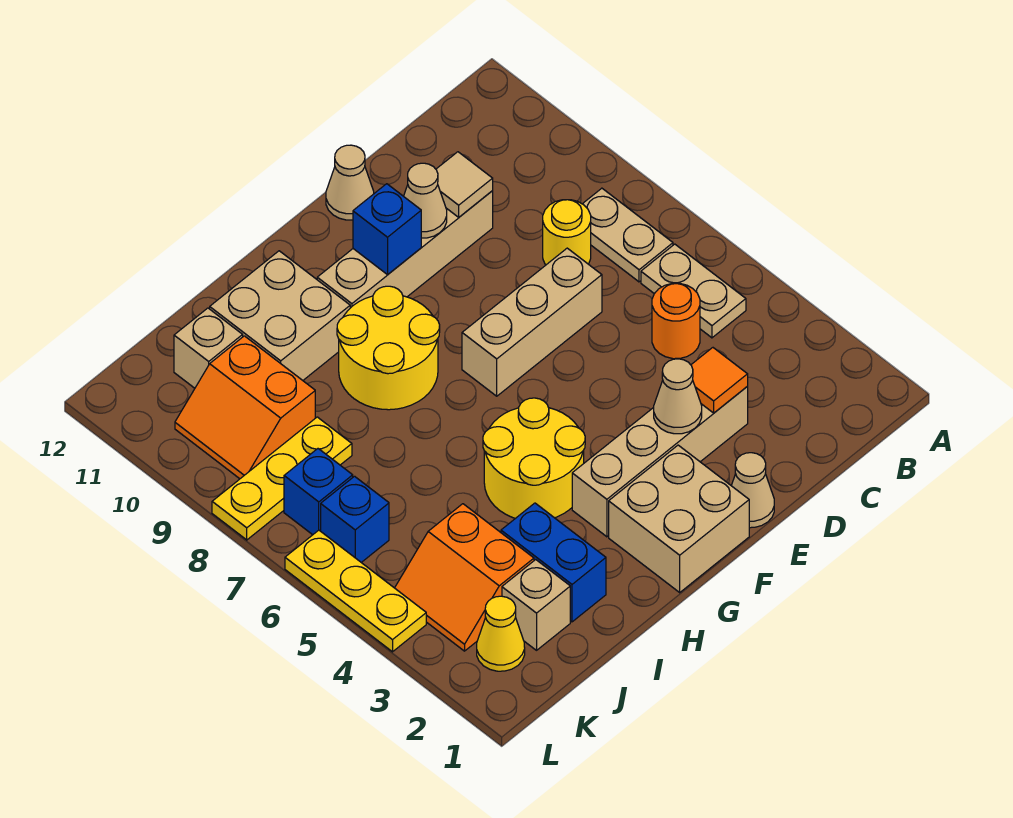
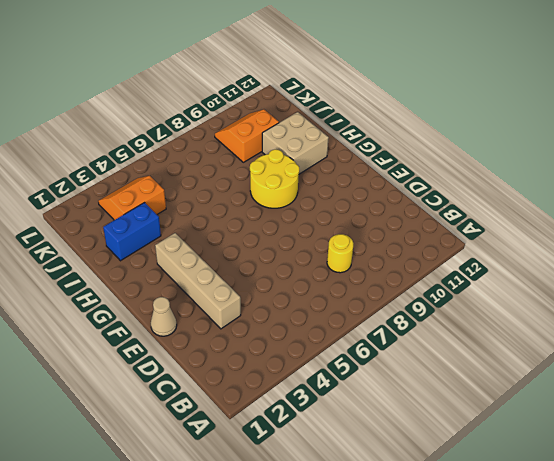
none -> tan 1x2 plate [641,244,746,338]
none -> tan 1x2 plate [583,188,673,282]
none -> orange 1x1 round brick [652,283,700,359]

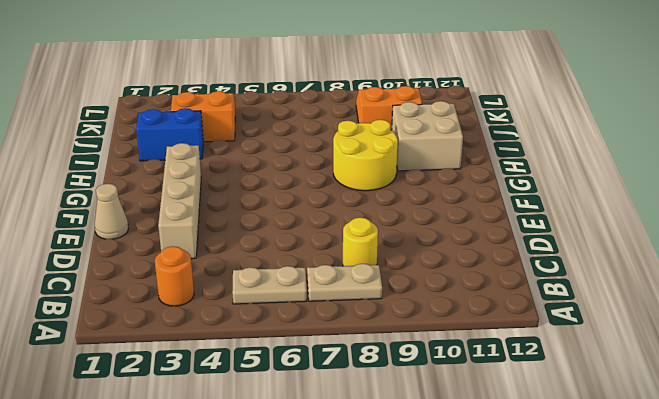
orange 1x1 round brick [155,246,194,306] -> orange 1x1 round brick moved to [652,283,700,359]
none -> tan 1x3 brick [462,248,602,396]
none -> tan 1x4 brick [317,191,493,308]
none -> tan 1x1 cone [326,145,374,220]

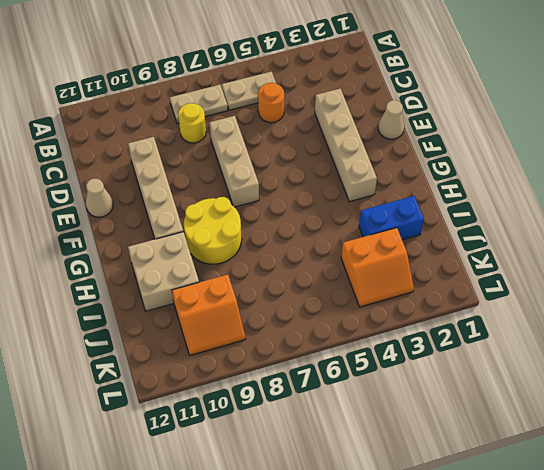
none -> tan 2x2 brick [609,445,749,592]
none -> yellow 2x2 round brick [483,398,585,518]
none -> tan 1x1 brick [502,560,570,650]

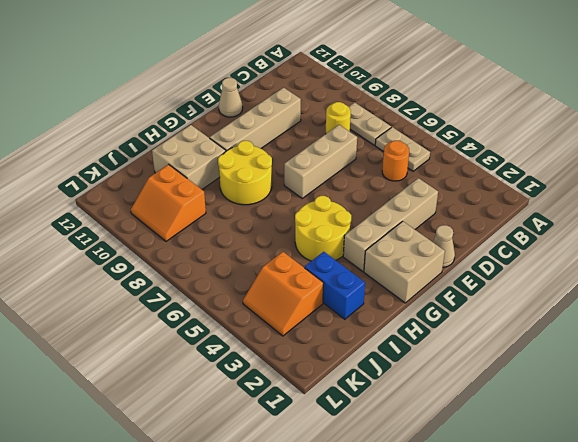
none -> tan 1x1 brick [502,560,570,650]
none -> yellow 1x3 plate [212,417,352,540]
none -> tan 1x1 brick [174,308,243,388]

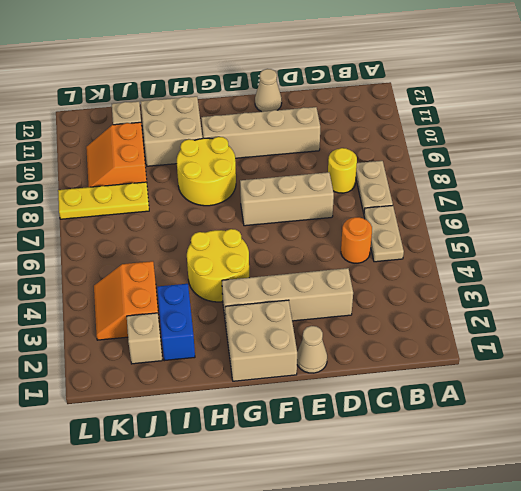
none -> yellow 1x1 cone [477,596,525,671]
none -> blue 1x1 brick [321,476,389,562]
none -> blue 1x1 brick [284,449,353,535]

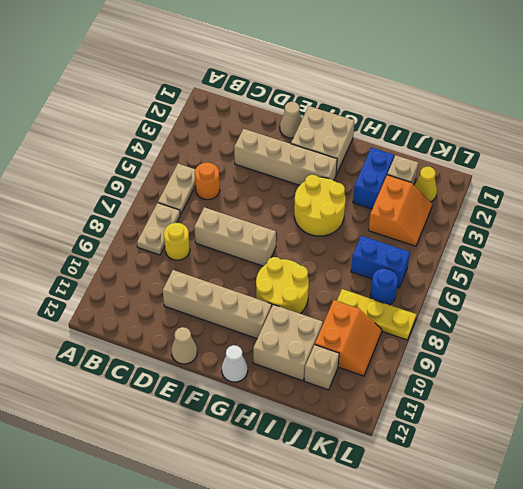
white 1x1 cone [222,345,248,382] -> none
blue 1x2 brick [351,236,410,288] -> blue 1x1 brick [321,476,389,562]
blue 1x1 round brick [370,268,398,305] -> blue 1x1 brick [284,449,353,535]
none -> yellow 1x3 plate [285,530,426,652]
none -> orange 1x1 tile [691,348,748,413]
none -> tan 1x1 tile [436,152,493,217]

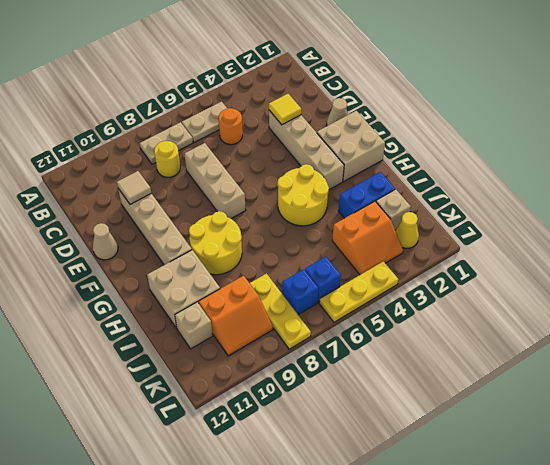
yellow 1x1 tile [269,94,301,125] -> orange 1x1 tile [691,348,748,413]
none -> tan 1x1 cone [654,359,702,434]
none -> tan 1x1 cone [404,163,447,238]
none -> blue 1x1 brick [353,184,421,275]

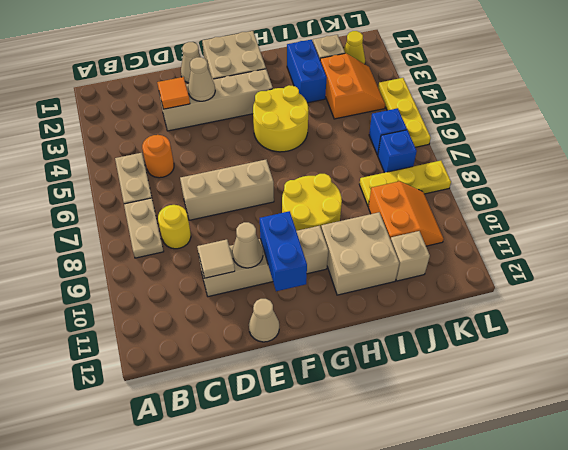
blue 1x2 brick [260,211,307,291] -> blue 1x1 brick [353,184,421,275]

